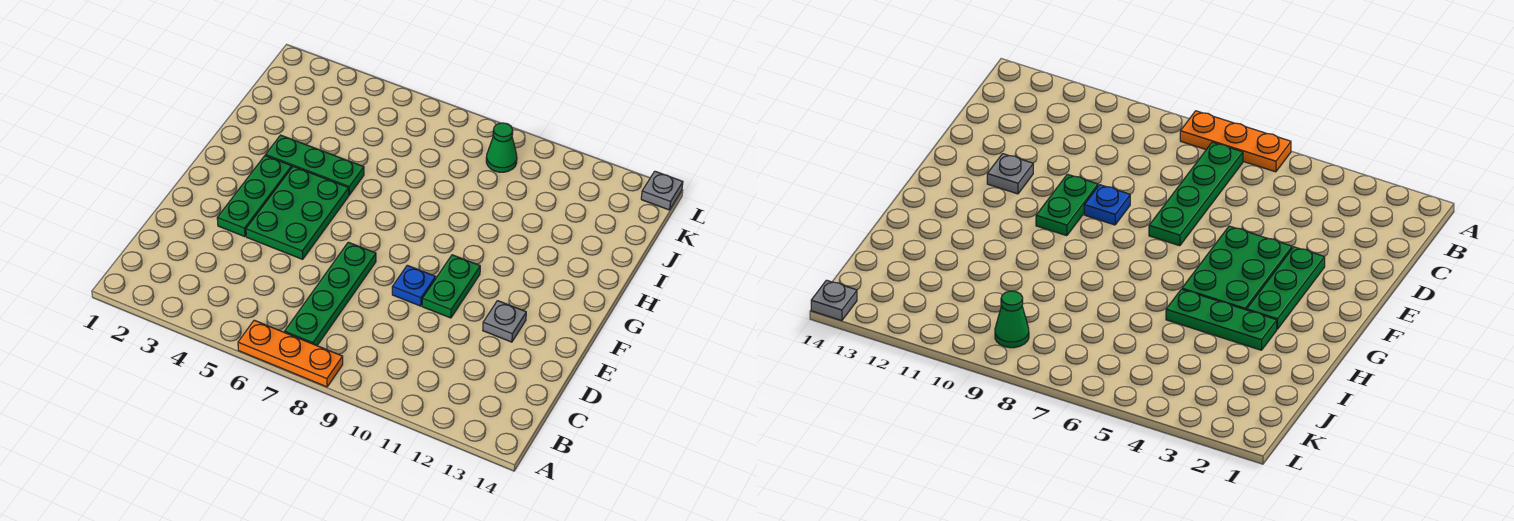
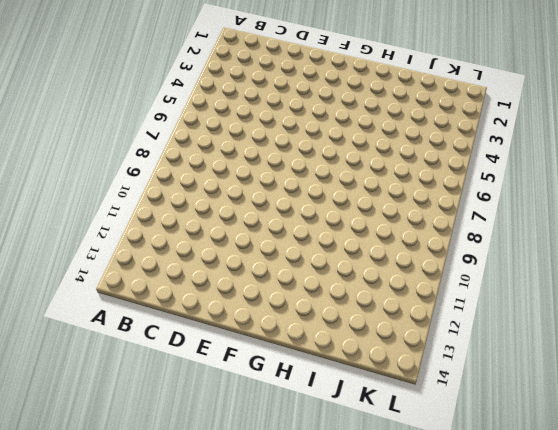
none -> orange 1x3 plate [238,320,343,387]
none -> green 1x4 plate [285,242,376,345]

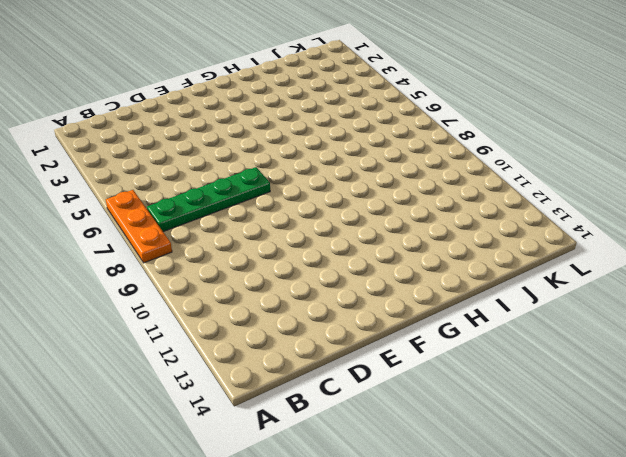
none -> green 1x3 plate [217,156,292,237]
none -> green 2x3 plate [246,166,349,259]

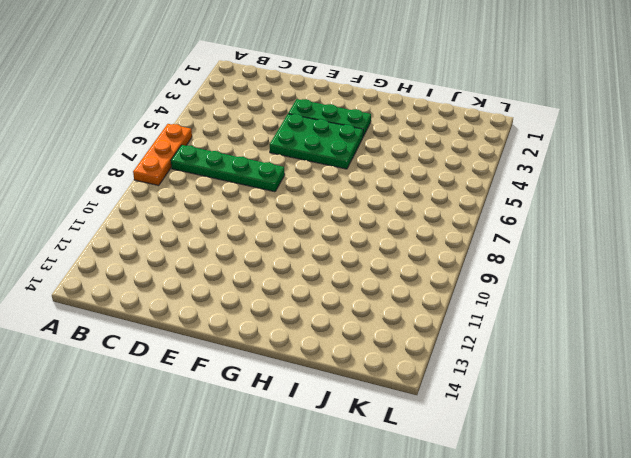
none -> blue 1x1 plate [392,265,435,306]
none -> green 1x2 plate [422,255,480,318]

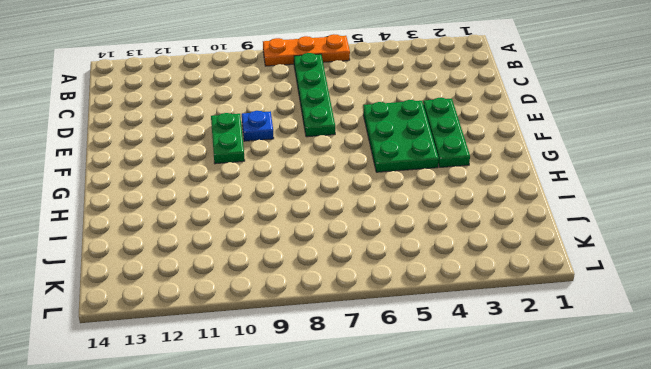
none -> grey 1x1 plate [483,301,526,342]
none -> green 1x3 plate [266,135,364,195]

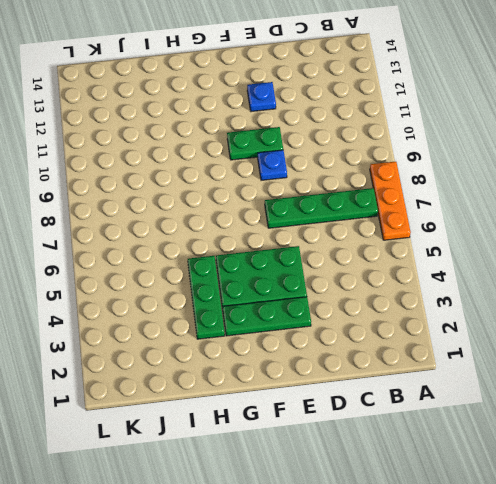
blue 1x1 plate [247,82,276,112] -> grey 1x1 plate [483,301,526,342]
none -> green 1x1 cone [486,123,517,172]
none -> grey 1x1 plate [641,171,683,210]

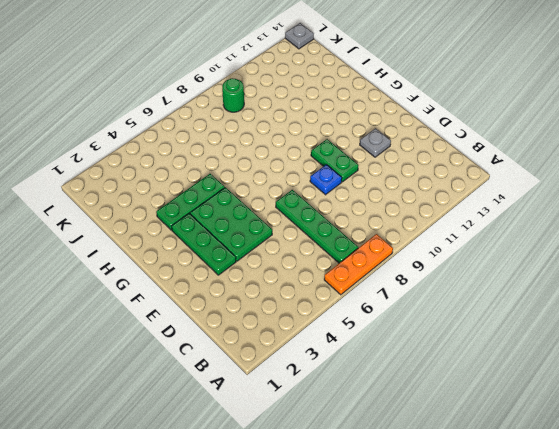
green 1x1 round brick [222,78,244,112] -> green 1x1 cone [486,123,517,172]

